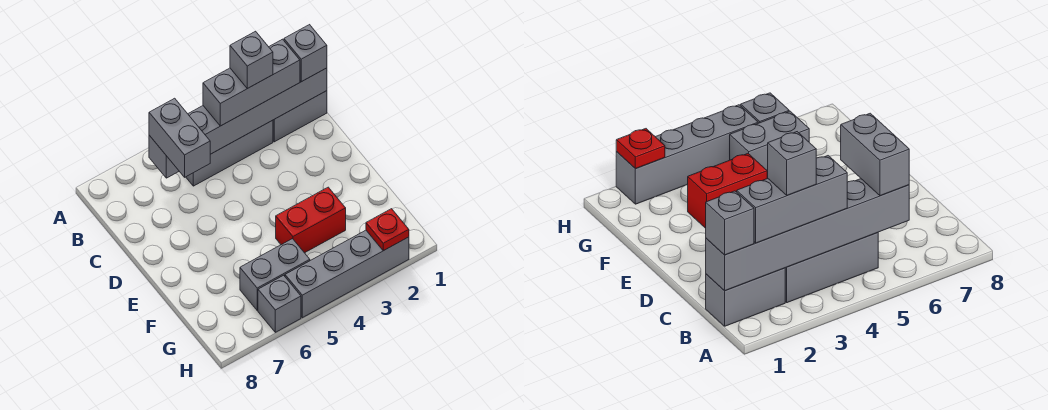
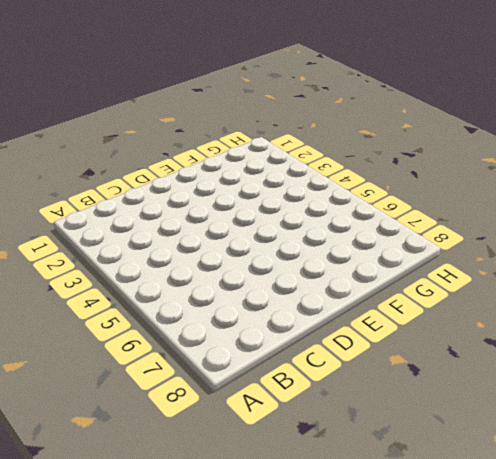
none -> grey 1x2 brick [273,91,327,142]
none -> grey 1x3 brick [186,120,273,186]
none -> red 1x2 brick [276,187,346,253]

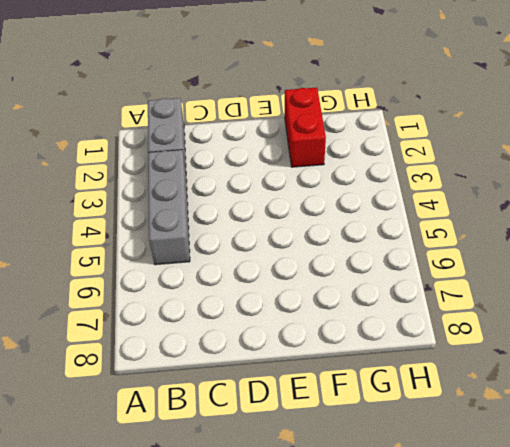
red 1x2 brick [285,88,326,167] -> red 1x2 brick moved to [276,187,346,253]
none -> grey 1x2 brick [240,239,310,310]
none -> grey 1x4 brick [285,230,409,318]
none -> grey 1x1 brick [258,275,301,332]

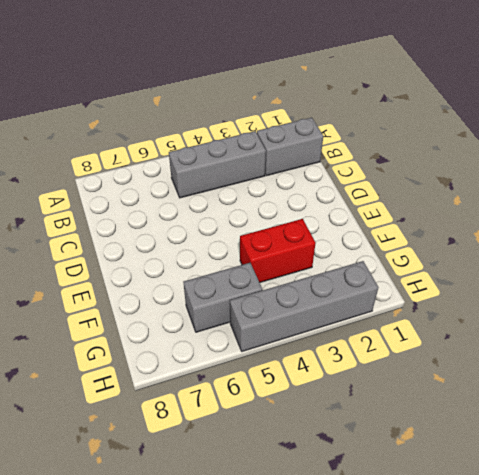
none -> grey 1x1 brick [258,275,301,332]
none -> grey 1x6 brick [149,68,327,178]
none -> red 1x1 plate [366,209,409,251]

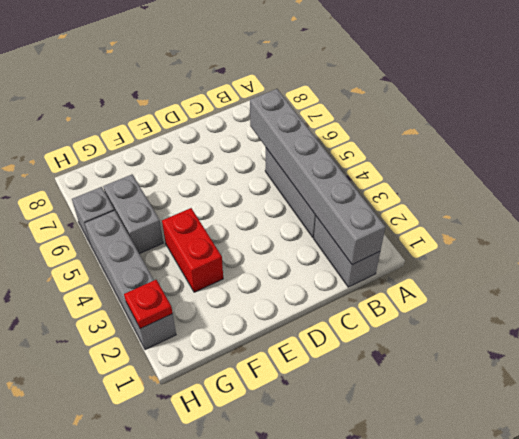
none -> grey 1x1 brick [284,25,327,82]
none -> grey 1x3 brick [203,39,300,126]
none -> grey 1x2 brick [149,98,210,177]

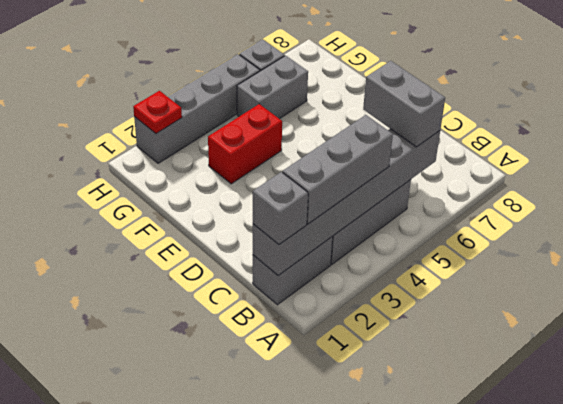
none -> grey 1x1 brick [230,31,273,89]

